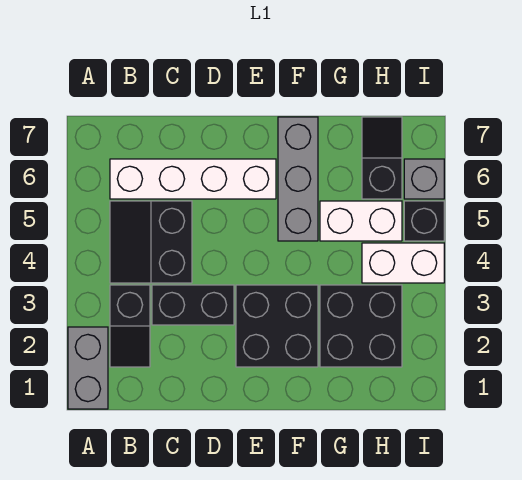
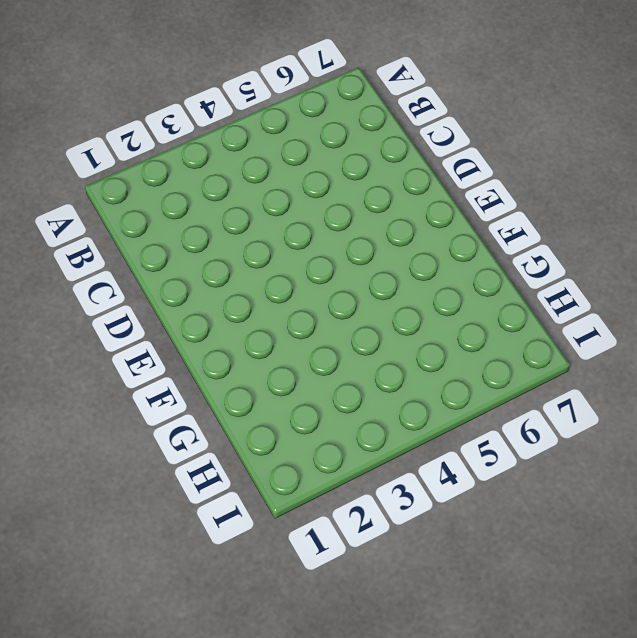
none -> grey 1x2 brick [68,327,108,409]
none -> black 1x2 slope [110,285,150,367]
none -> black 2x2 slope [110,201,192,283]

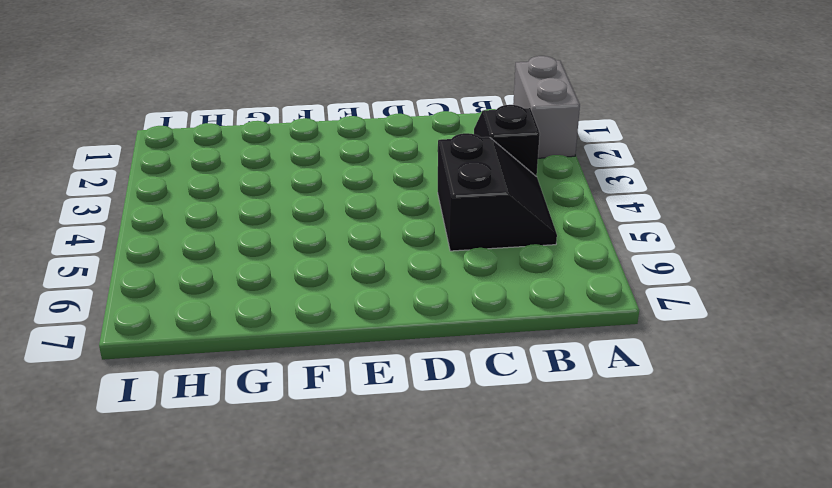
none -> white 1x4 brick [110,159,276,199]
none -> black 1x2 brick [152,285,234,325]
none -> black 2x2 brick [236,285,318,367]

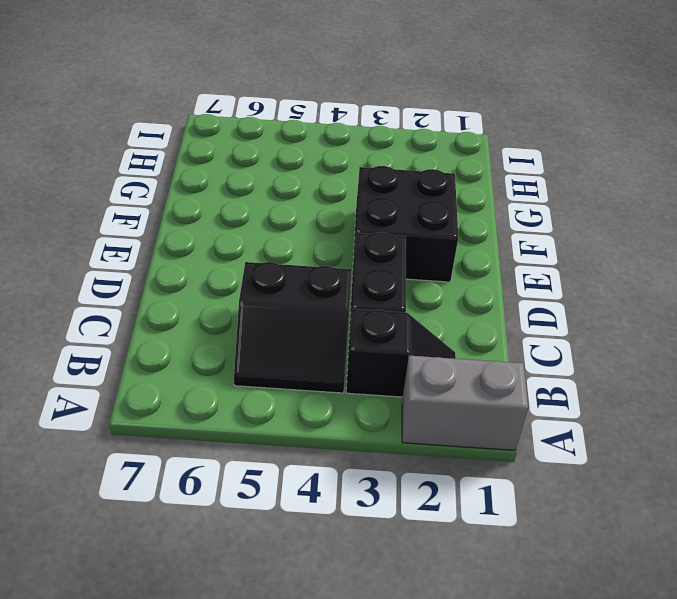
none -> white 1x4 brick [110,159,276,199]
none -> grey 1x3 brick [278,117,318,241]
none -> black 2x2 brick [320,285,402,367]

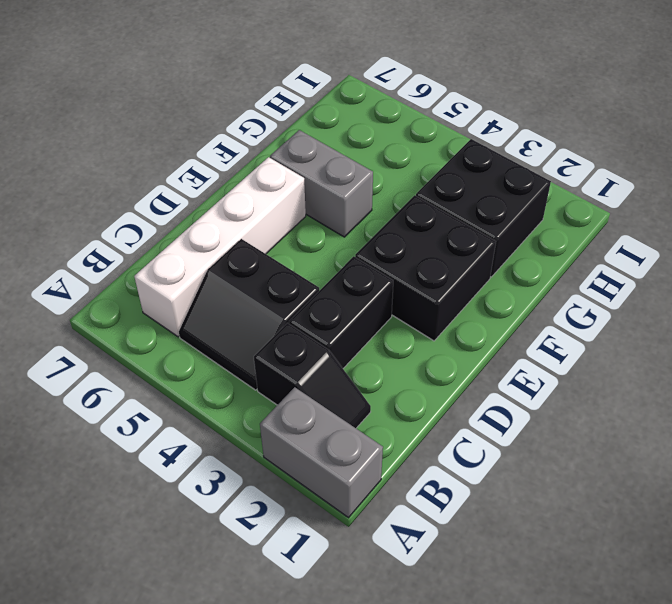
grey 1x2 brick [270,130,373,237] -> grey 1x3 brick [278,117,318,241]
none -> white 1x2 brick [320,201,402,241]
none -> white 1x2 brick [362,243,444,283]
none -> black 1x2 slope [362,117,402,199]

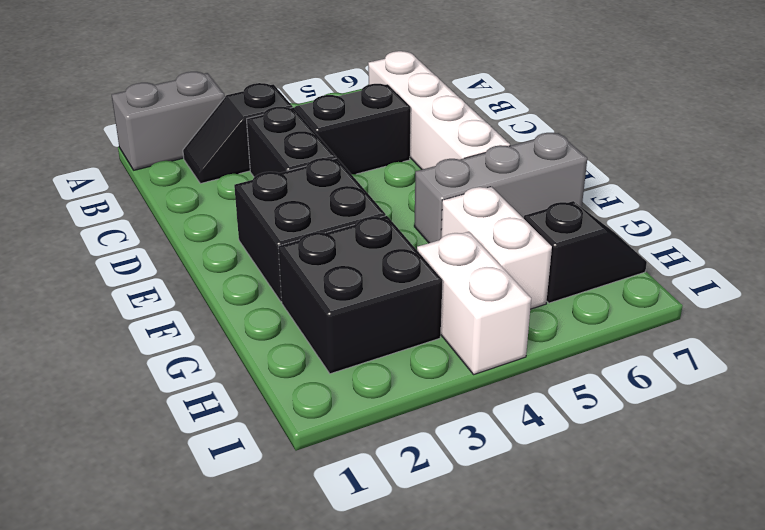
none -> black 1x1 brick [404,201,444,241]
none -> grey 1x1 brick [404,159,444,199]

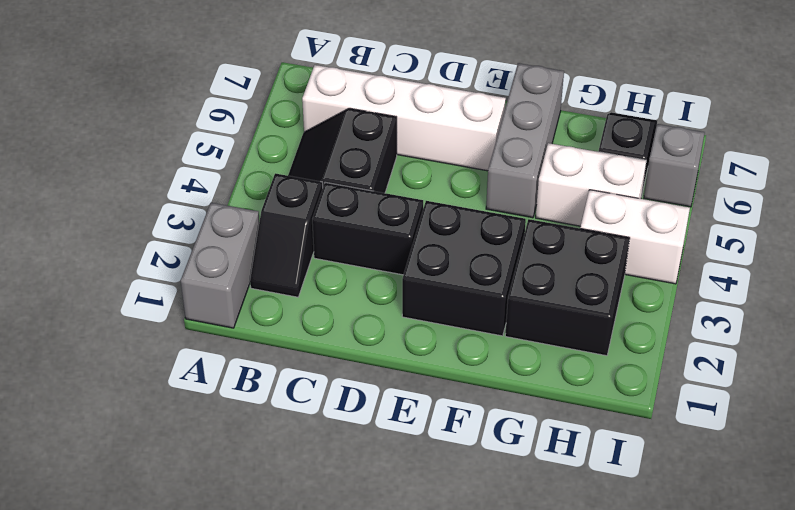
none -> black 1x1 brick [404,201,444,241]

